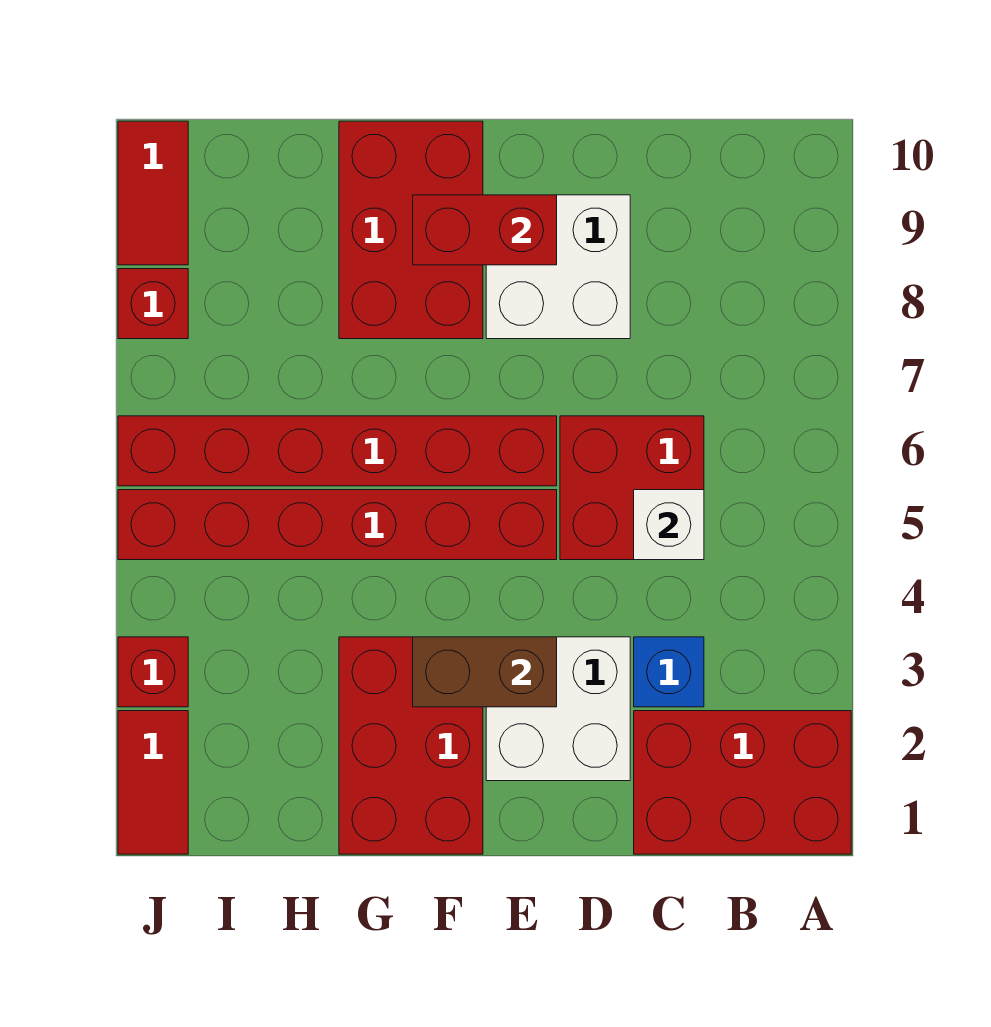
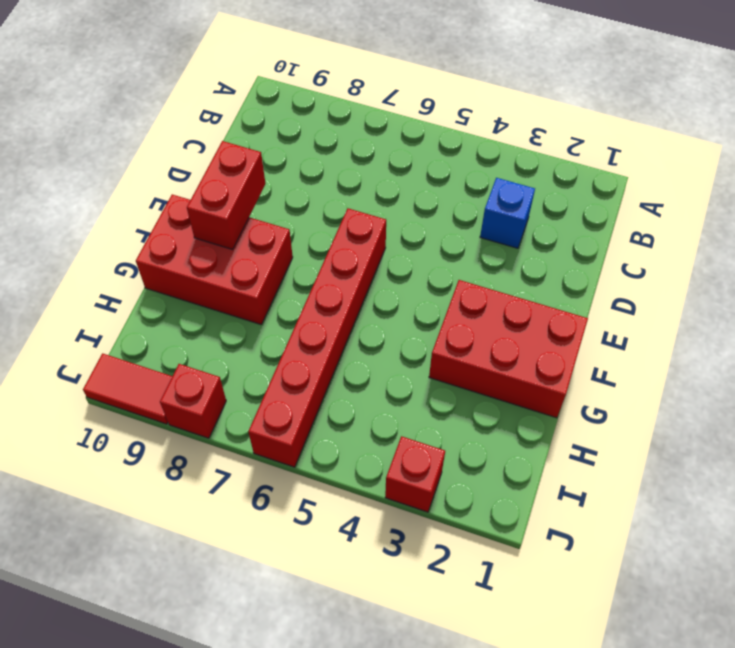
none -> red 2x3 brick [634,711,851,854]
none -> red 2x2 brick [560,416,704,560]
none -> white 2x2 brick [486,637,630,781]

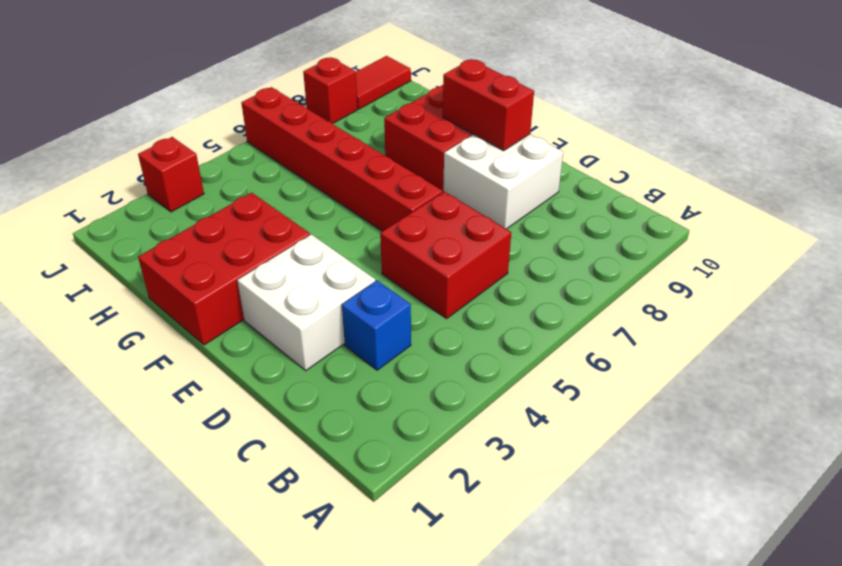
none -> red 2x3 brick [634,711,851,854]
none -> red 1x6 brick [118,490,557,560]
none -> red 1x2 tile [118,711,188,854]

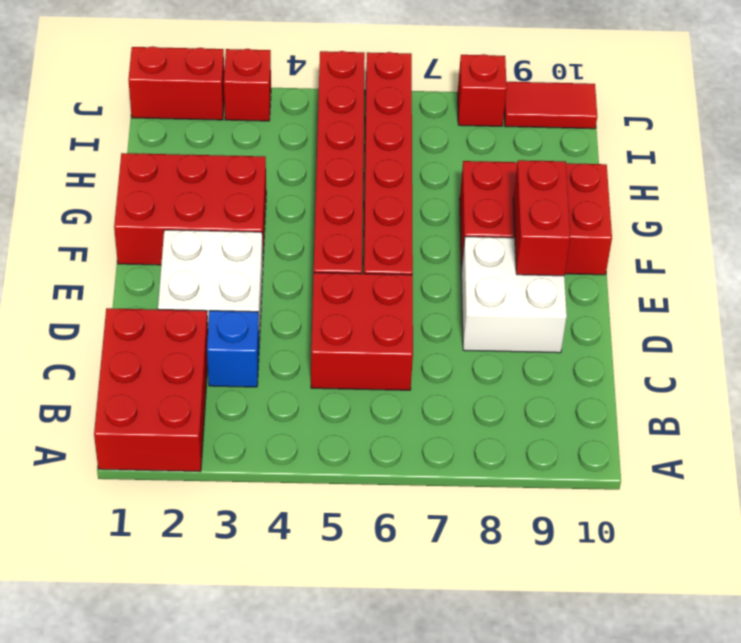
red 1x2 brick [128,46,224,120] -> red 1x2 tile [118,711,188,854]
none -> white 1x1 brick [634,490,704,560]
none -> brown 1x2 brick [413,637,557,707]

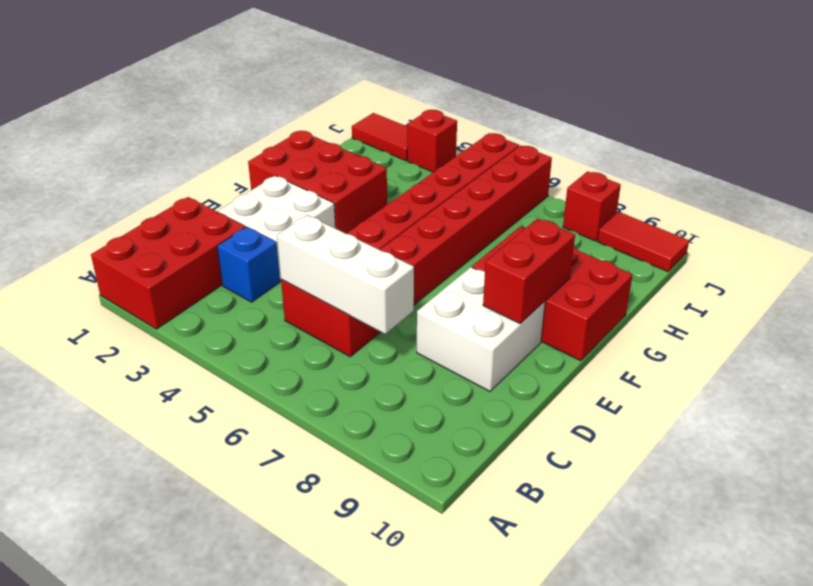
white 1x3 brick [277,215,414,334] -> white 1x1 brick [634,490,704,560]
none -> brown 1x2 brick [413,637,557,707]

